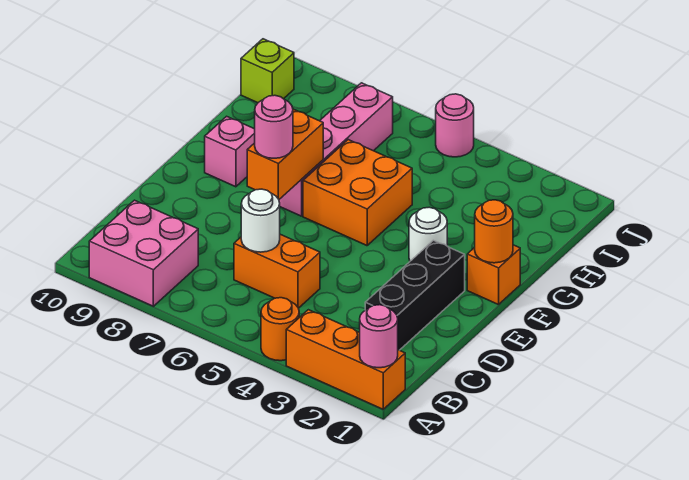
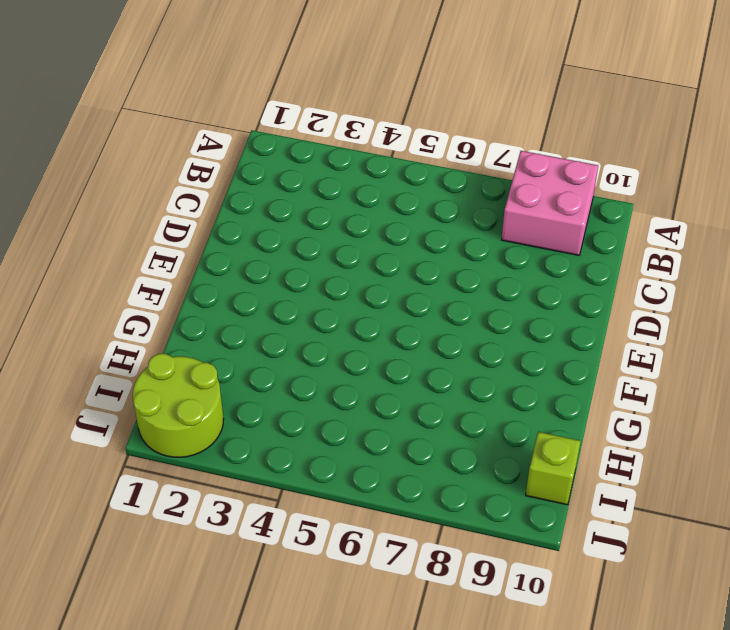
lime 2x2 round brick [133,354,224,457] -> none
none -> orange 1x3 brick [286,310,405,409]
none -> orange 1x1 round brick [261,298,299,361]
none -> black 1x3 brick [365,240,465,350]

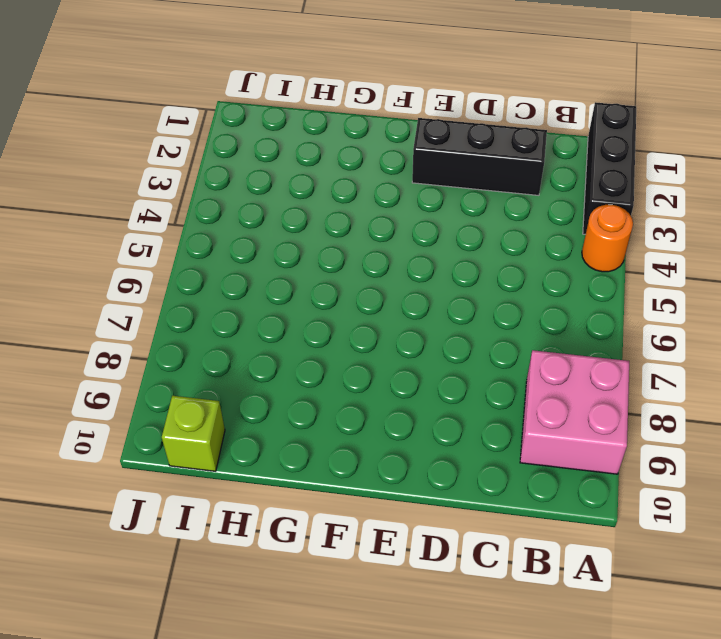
black 1x3 brick [583,102,636,234] -> orange 1x3 brick [286,310,405,409]
none -> orange 1x2 brick [234,234,320,308]
none -> orange 1x1 brick [467,245,520,305]
none -> white 1x1 round brick [409,207,447,261]

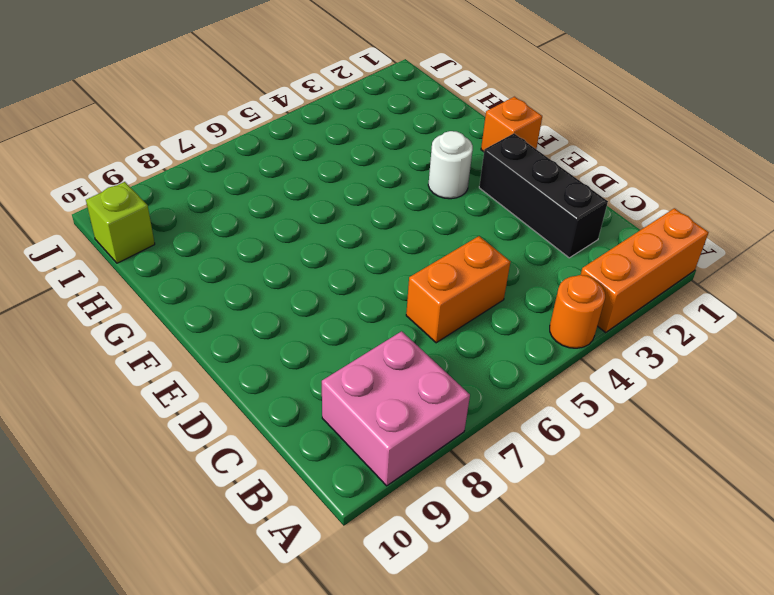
none -> orange 2x2 brick [303,140,412,246]
none -> pink 1x4 brick [279,83,393,216]
none -> pink 1x1 brick [205,116,255,187]

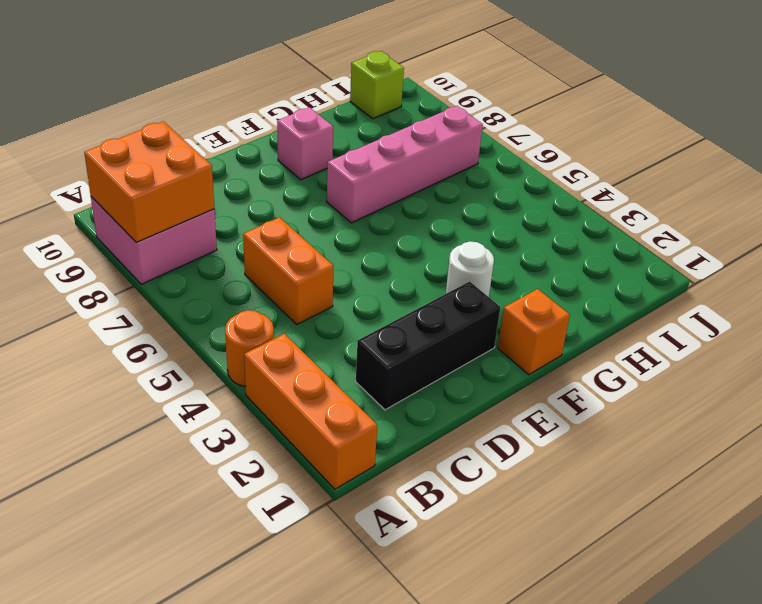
orange 2x2 brick [84,121,214,242] -> orange 2x2 brick moved to [303,140,412,246]
none -> pink 1x1 round brick [436,94,474,157]
none -> pink 1x1 round brick [360,305,398,368]
none -> white 1x1 round brick [241,189,280,252]

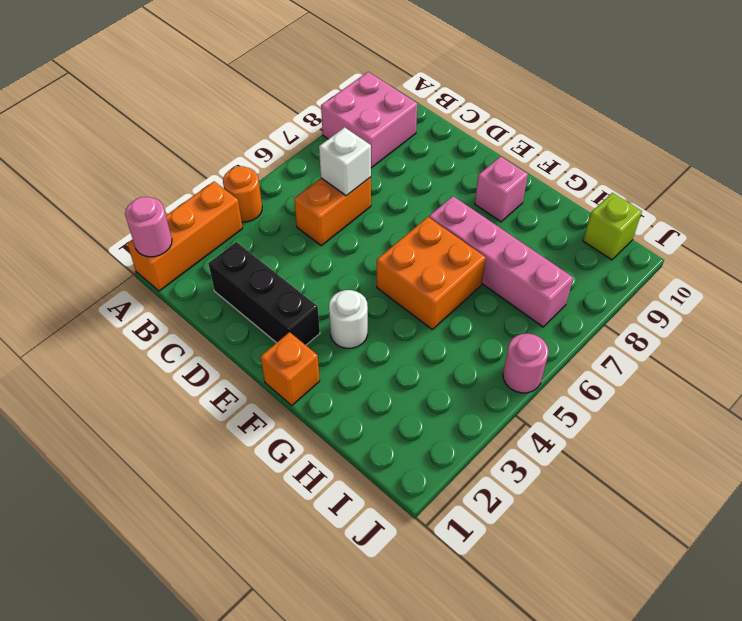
white 1x1 brick [319,127,371,196] -> white 1x1 round brick [241,189,280,252]
none -> orange 1x2 brick [247,109,323,199]
none -> orange 1x1 round brick [475,200,513,263]
none -> pink 1x1 round brick [255,95,293,158]

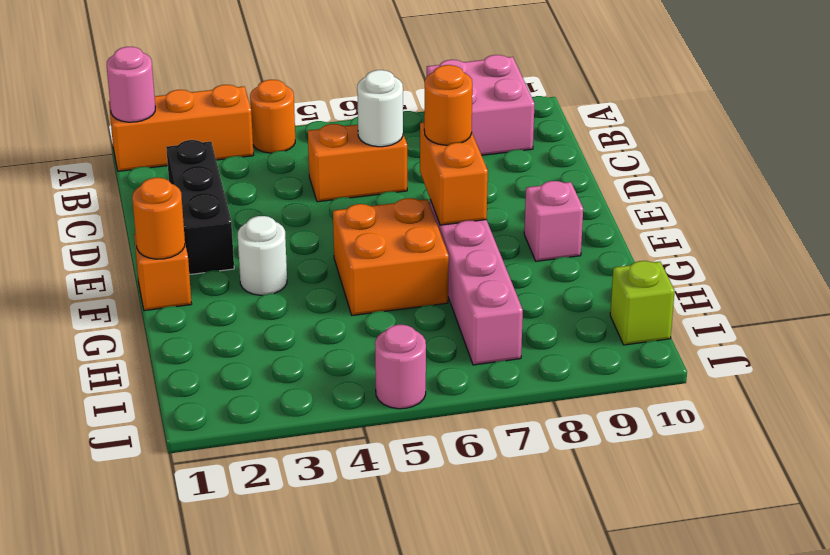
orange 1x1 round brick [424,65,472,145] -> pink 1x1 round brick [255,95,293,158]

